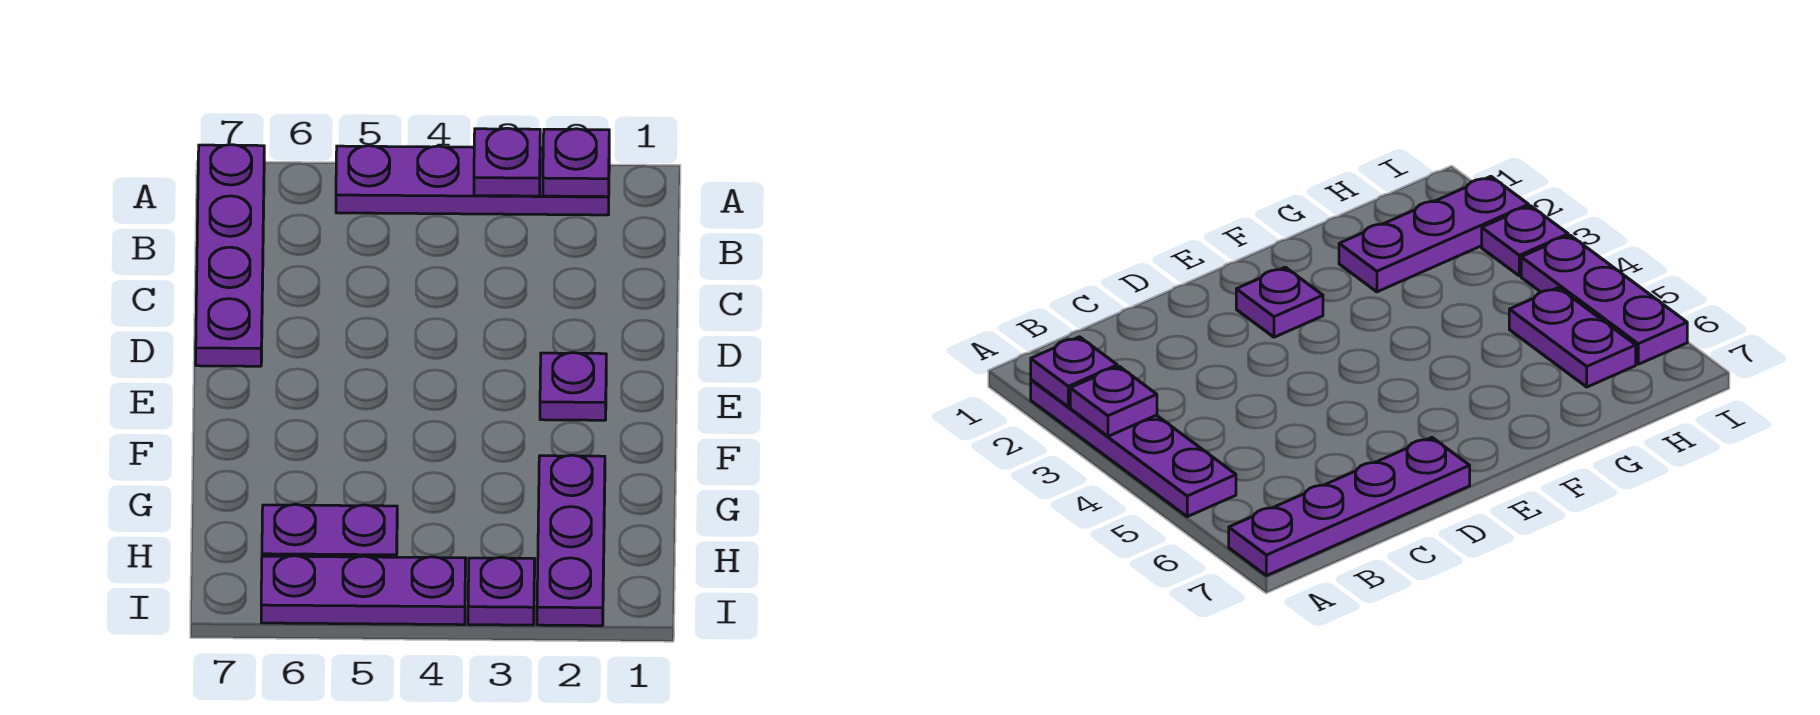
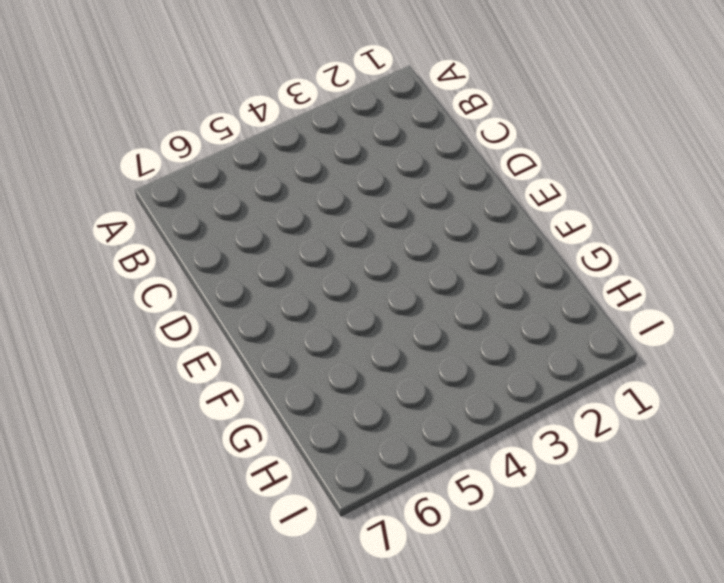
none -> purple 1x4 plate [336,146,609,215]
none -> purple 1x4 plate [196,145,264,366]

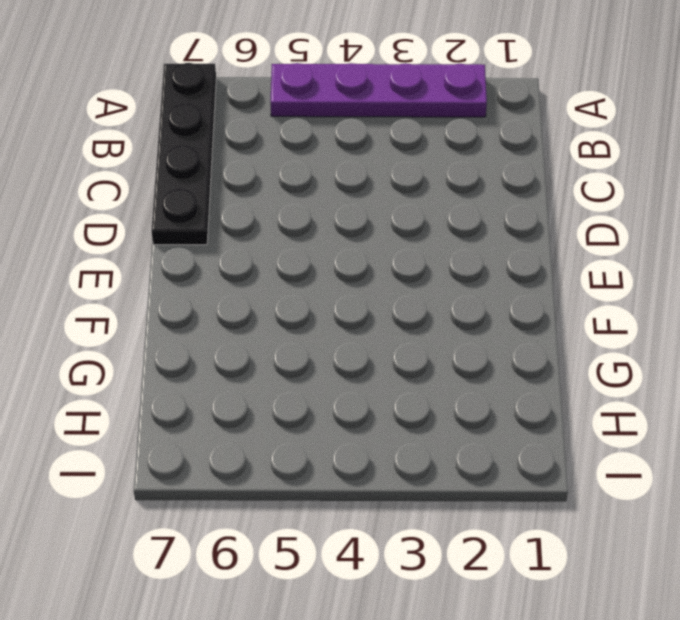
black 1x4 plate [151,63,216,245] -> purple 1x4 plate [196,145,264,366]
none -> purple 1x1 plate [540,353,606,420]
none -> purple 1x3 plate [537,455,605,626]

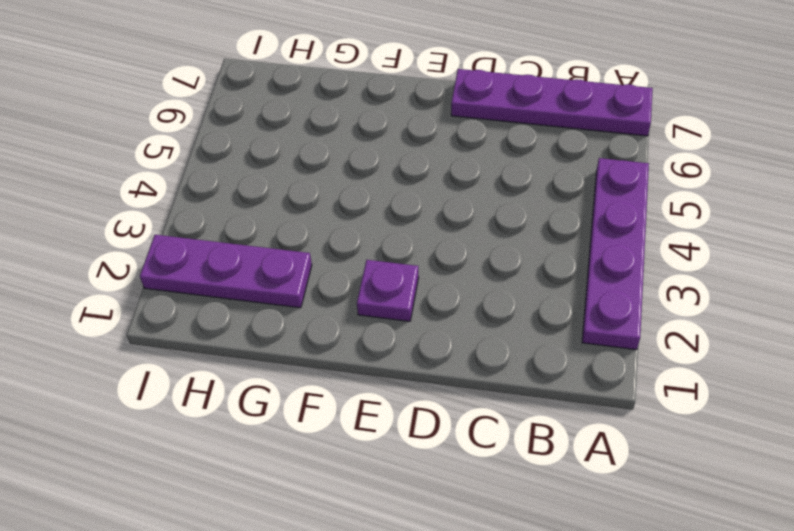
none -> purple 1x2 plate [262,504,397,557]
none -> purple 1x1 plate [468,557,535,625]

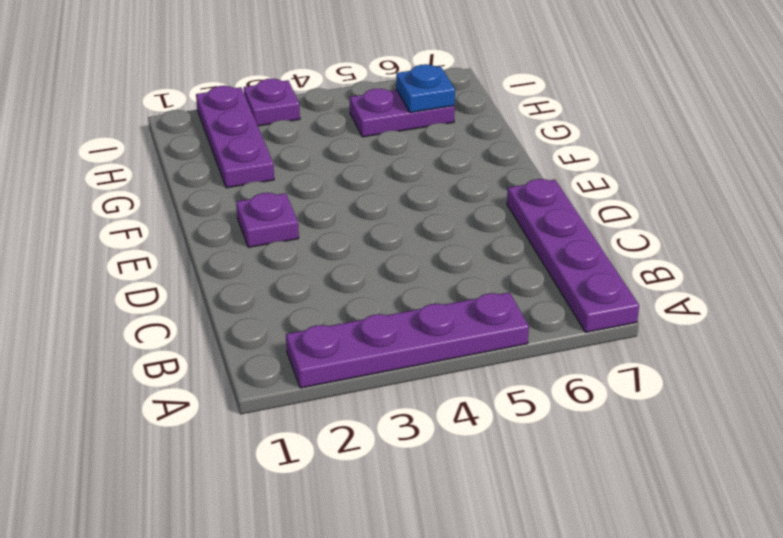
blue 1x1 plate [396,64,455,113] -> none
none -> purple 1x3 plate [261,556,466,625]
none -> purple 1x1 plate [543,129,609,197]

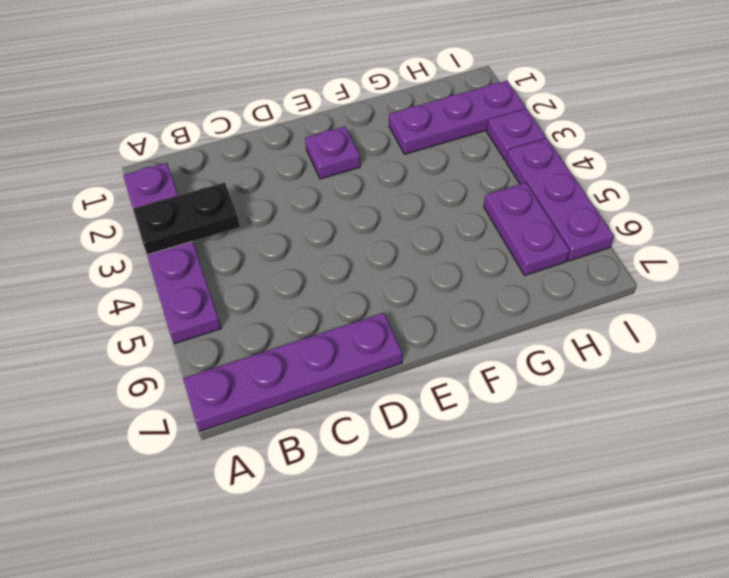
black 1x2 plate [133,183,240,255] -> purple 1x1 plate [474,128,540,196]

